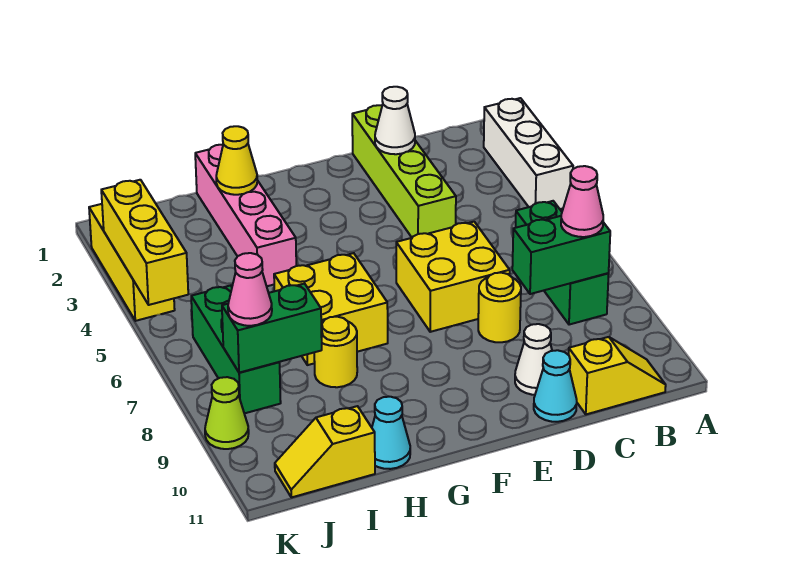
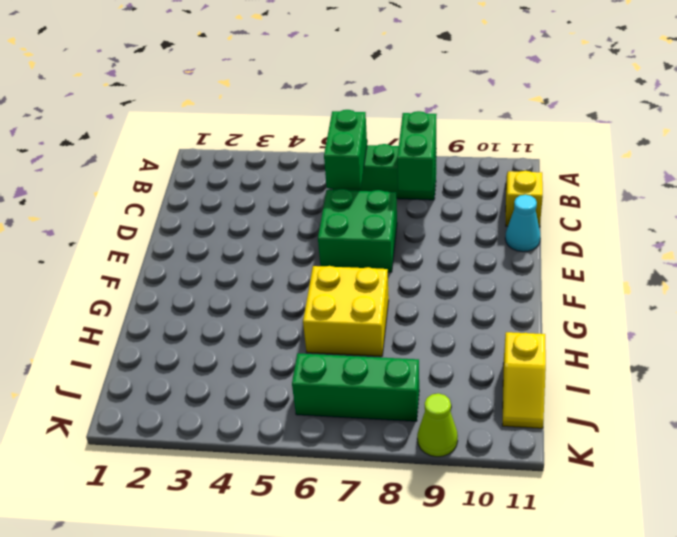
green 1x2 brick [324,110,367,189] -> green 1x2 brick moved to [222,284,322,373]
green 2x2 brick [318,189,397,272] -> yellow 2x2 brick [396,222,510,332]
none -> white 1x3 brick [484,98,573,209]
none -> lime 1x4 brick [352,105,456,237]
none -> yellow 1x1 round brick [478,273,521,342]

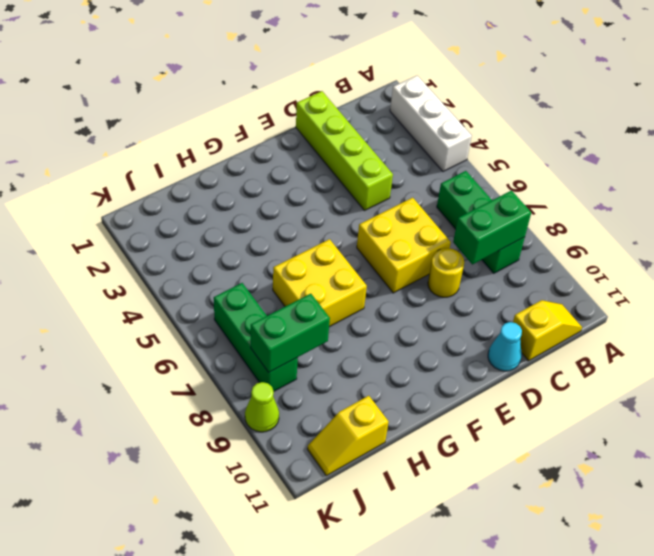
none -> white 1x1 cone [515,324,552,395]
none -> pink 1x4 brick [195,145,296,286]
none -> yellow 1x1 round brick [314,317,357,387]

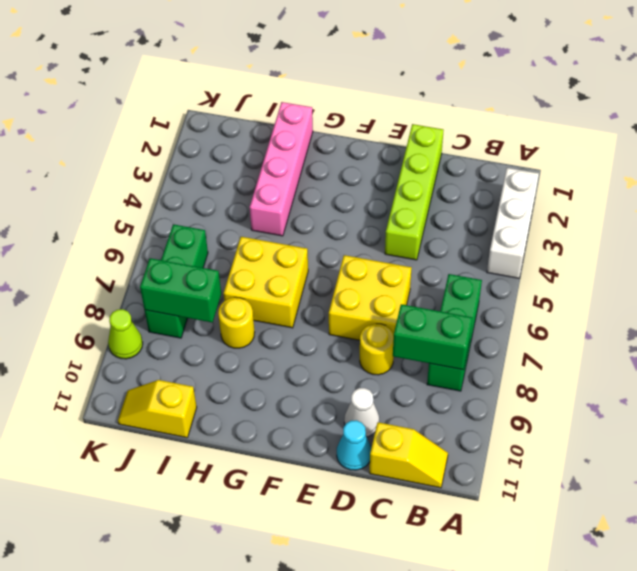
none -> cyan 1x1 cone [372,397,410,469]
none -> yellow 1x3 brick [89,204,175,321]
none -> white 1x1 cone [375,87,415,154]

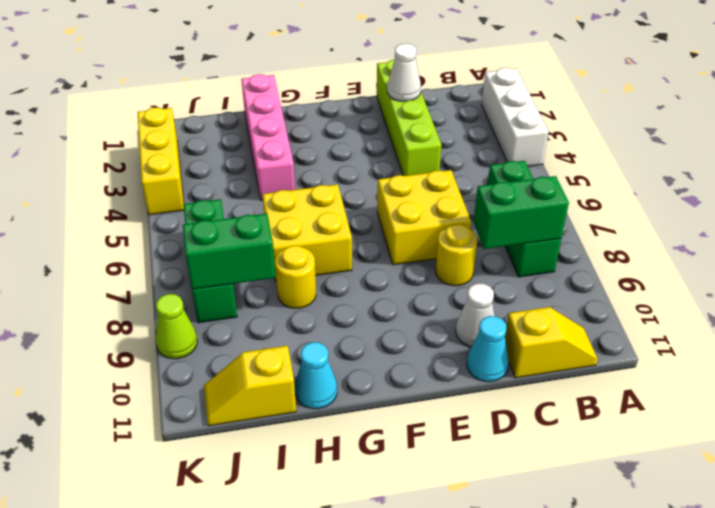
none -> yellow 1x1 cone [216,126,257,195]
none -> yellow 1x3 brick [101,180,188,305]
none -> pink 1x1 cone [561,166,603,237]

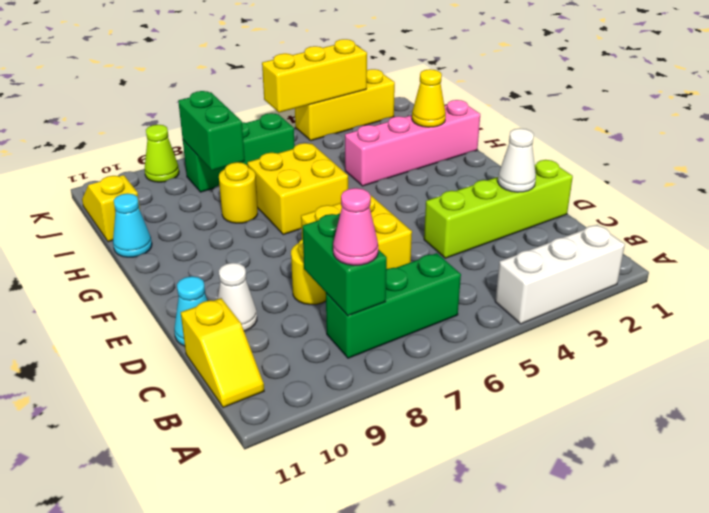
none -> pink 1x1 cone [228,253,272,326]

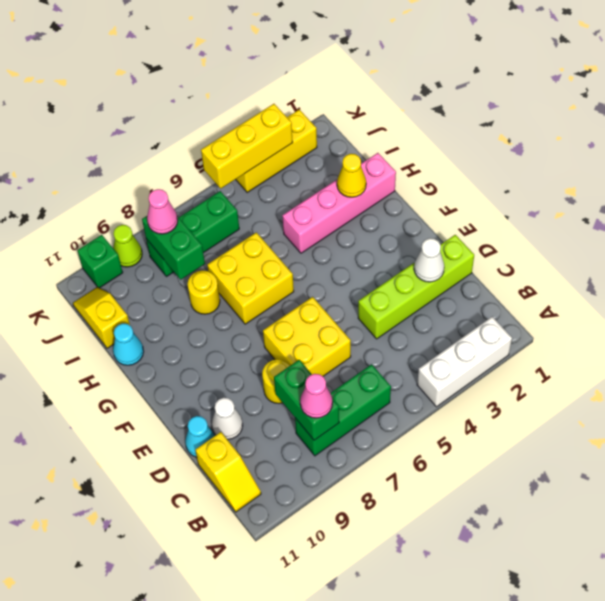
green 1x1 brick [77,235,123,288] -> none

